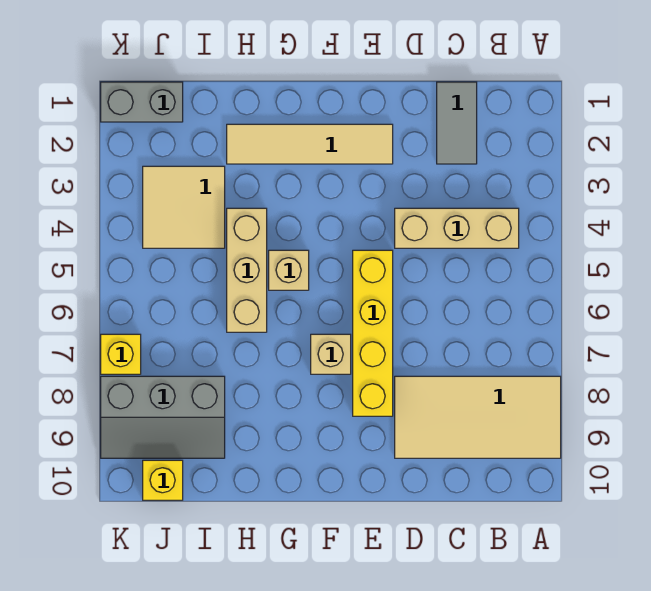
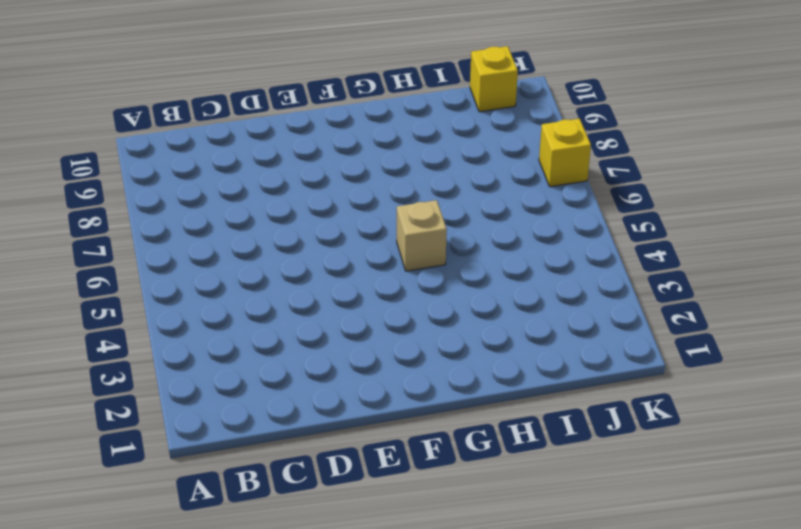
none -> tan 2x4 tile [395,376,561,458]
none -> tan 1x3 brick [395,208,519,248]
none -> grey 1x2 tile [437,82,477,164]

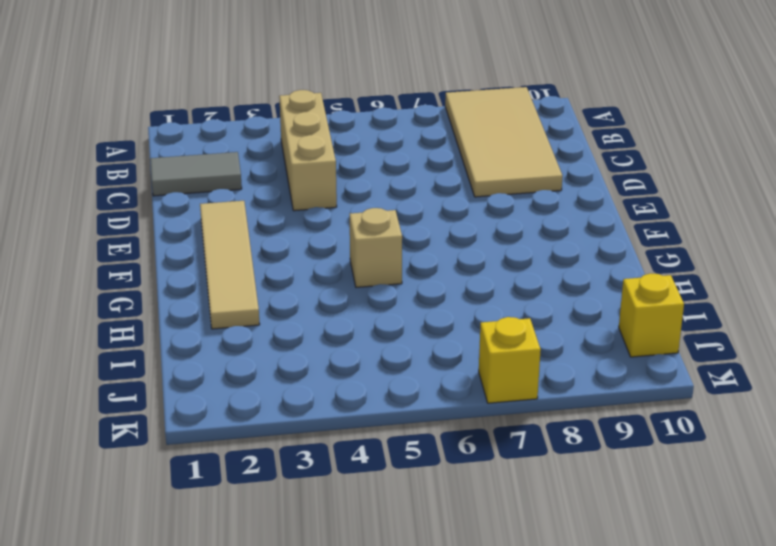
none -> yellow 1x4 brick [353,250,393,416]
none -> tan 1x1 brick [311,334,351,374]
none -> tan 1x3 brick [227,208,267,332]

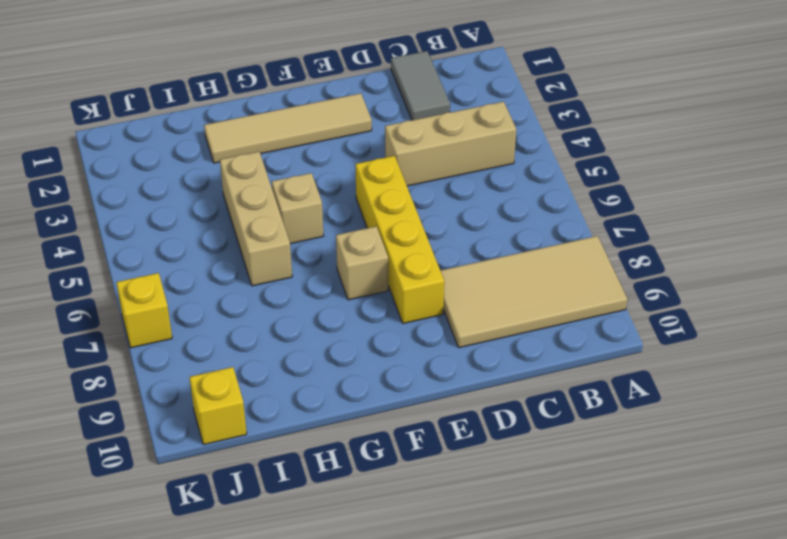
none -> tan 2x2 tile [143,166,225,248]
none -> grey 2x3 slope [101,376,225,458]
none -> grey 1x2 brick [101,82,183,122]

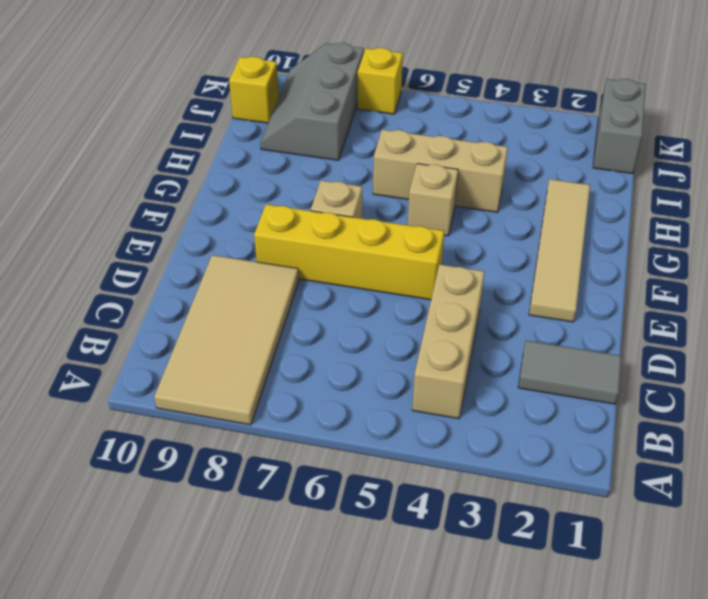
none -> tan 2x2 tile [143,166,225,248]

